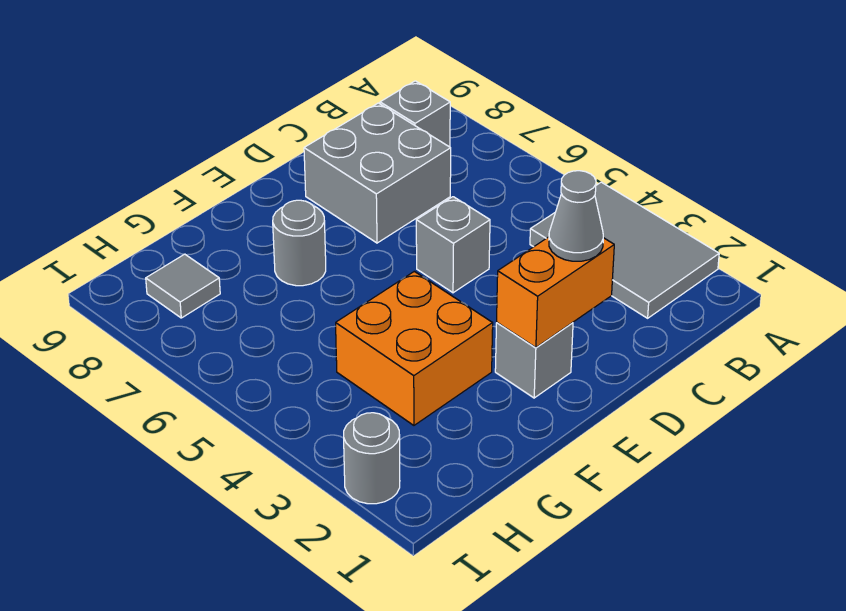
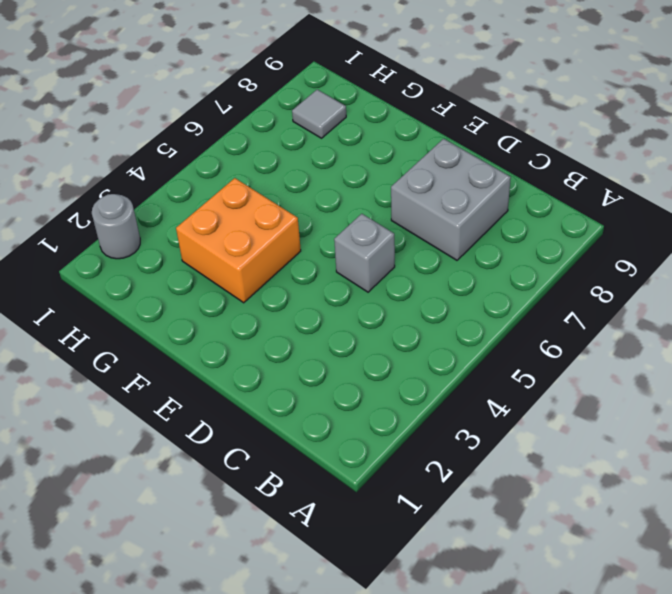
none -> grey 2x3 tile [530,182,719,318]
none -> grey 1x1 brick [380,81,450,147]

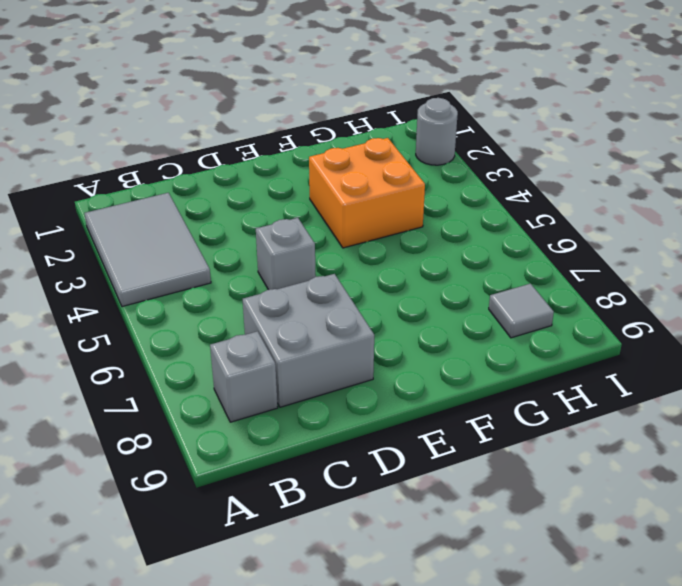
none -> grey 1x1 brick [495,323,573,398]
none -> grey 1x1 round brick [273,200,326,286]

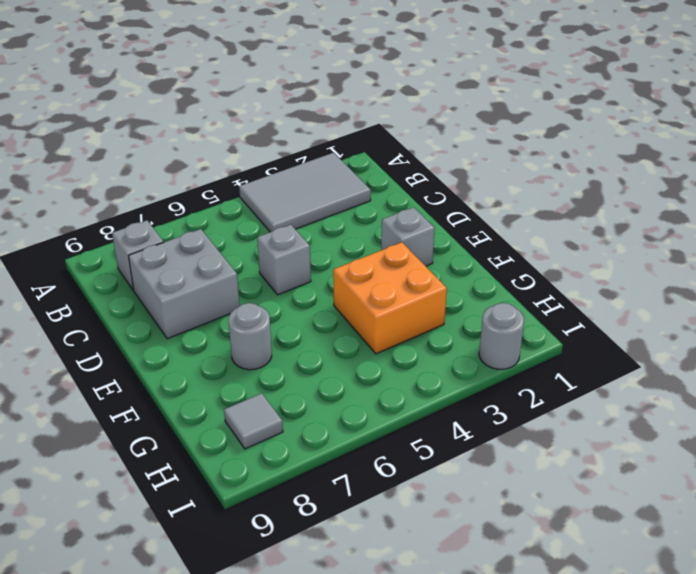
none -> orange 1x2 brick [497,237,614,348]
none -> grey 1x1 cone [549,171,603,261]

